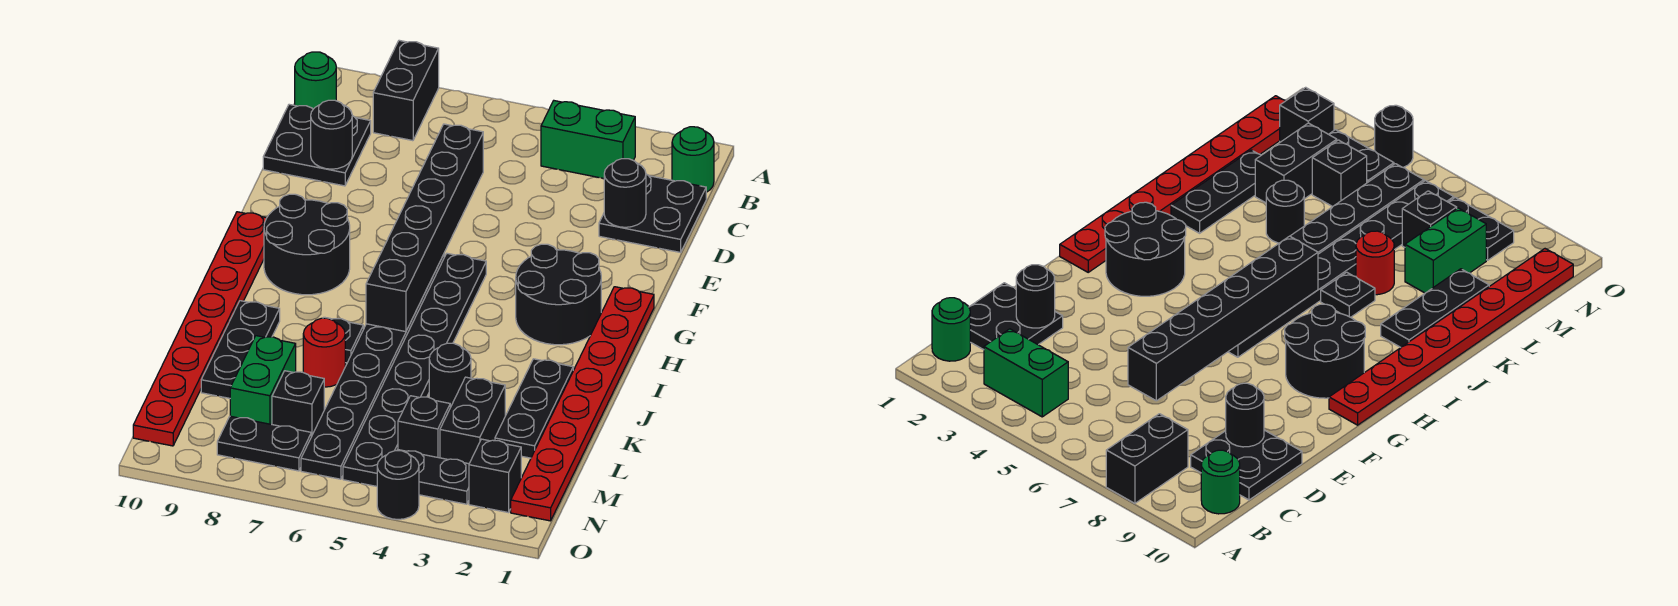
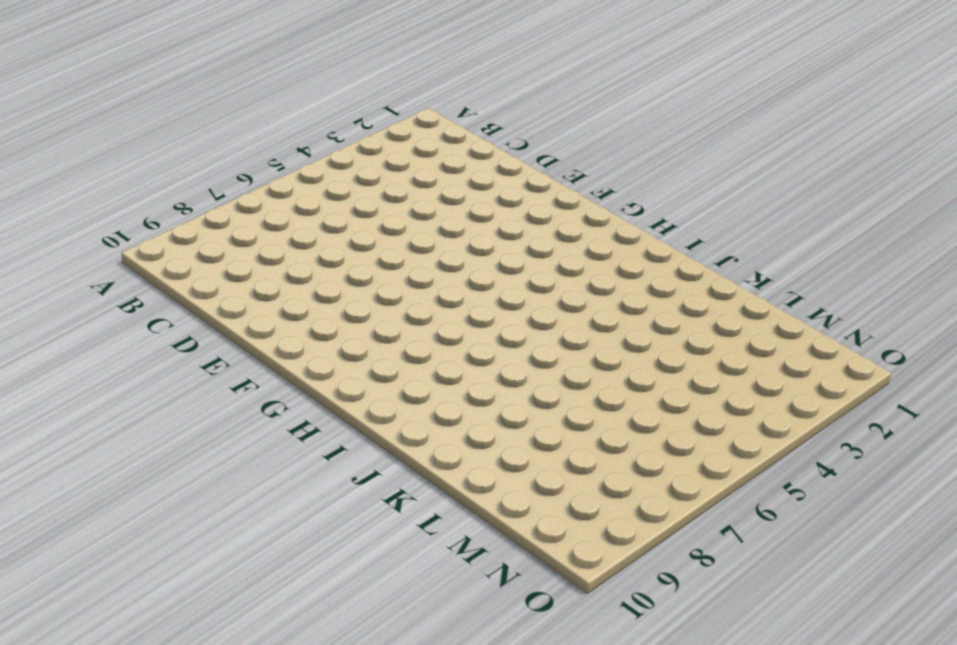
none -> black 1x2 brick [373,40,439,141]
none -> green 1x1 round brick [672,127,714,192]
none -> green 1x2 brick [541,101,635,178]

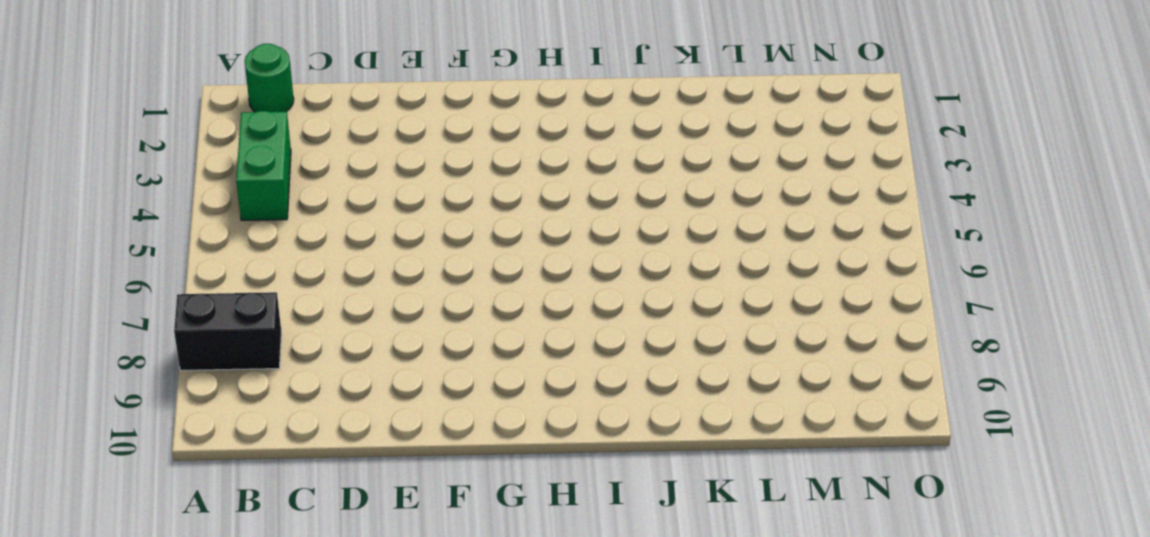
none -> green 1x1 round brick [295,52,336,109]
none -> black 2x2 plate [599,174,706,252]
none -> black 2x2 plate [263,104,371,186]

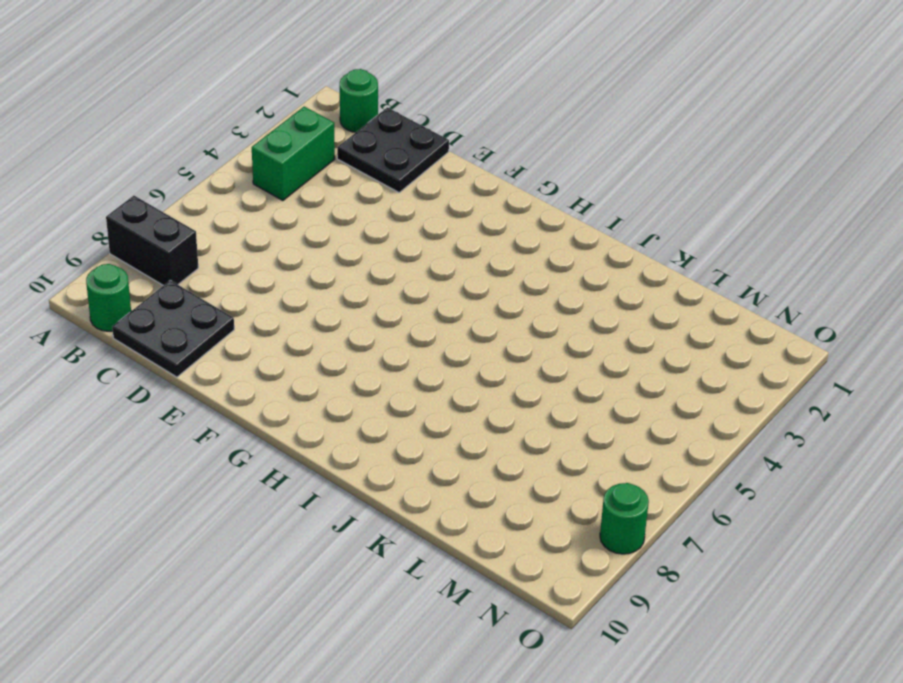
green 1x1 round brick [600,483,649,554] -> none
none -> red 1x8 plate [511,287,654,521]
none -> black 2x2 round brick [516,244,601,345]
none -> black 1x8 plate [343,253,486,486]

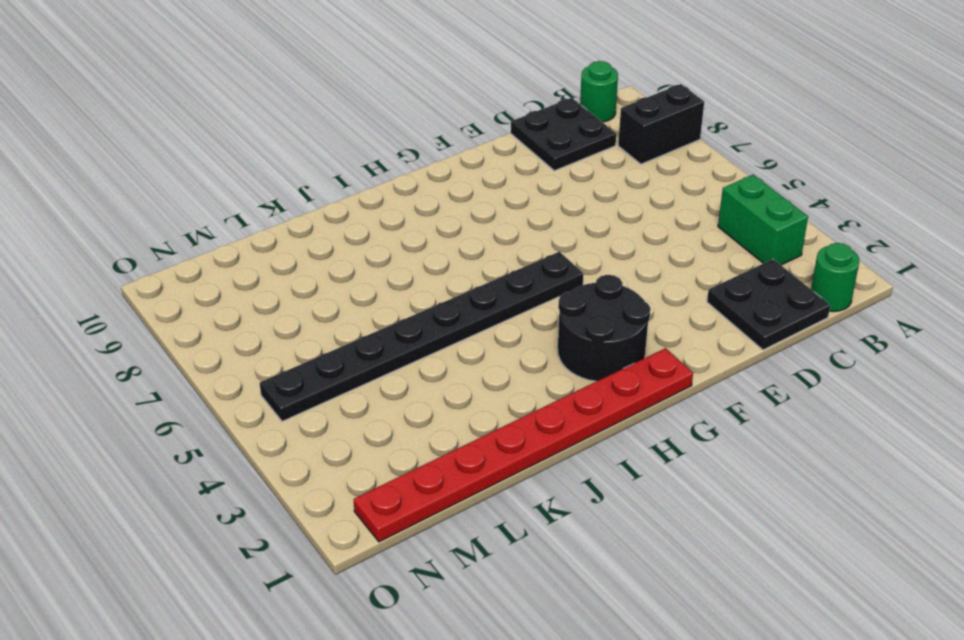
none -> black 1x8 plate [301,254,444,479]
none -> black 2x2 round brick [264,194,350,295]
none -> red 1x8 plate [133,212,266,446]

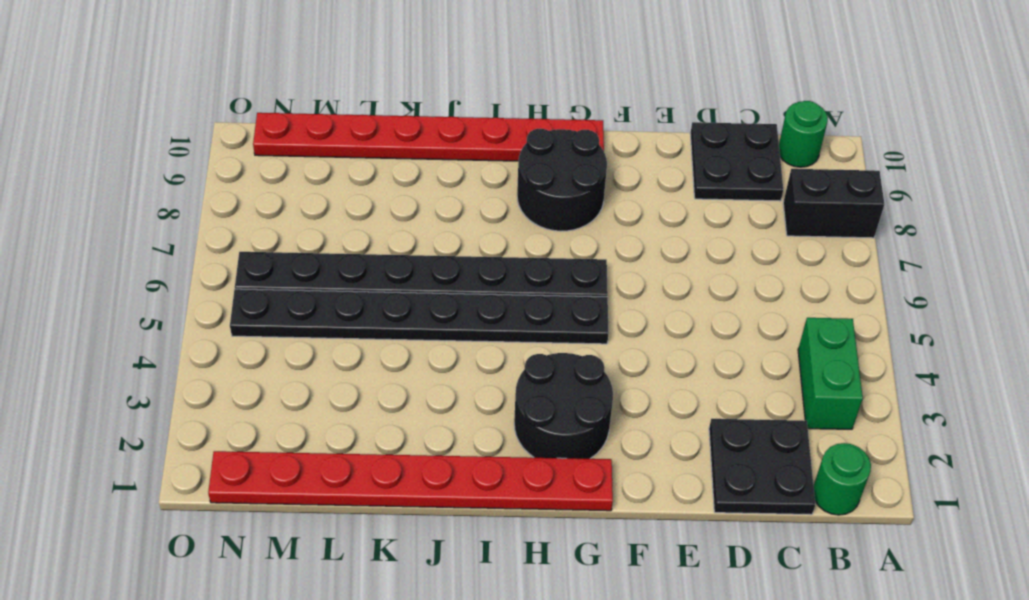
none -> black 1x3 plate [495,359,573,458]
none -> black 1x1 plate [324,317,363,363]
none -> black 1x3 plate [201,301,280,398]

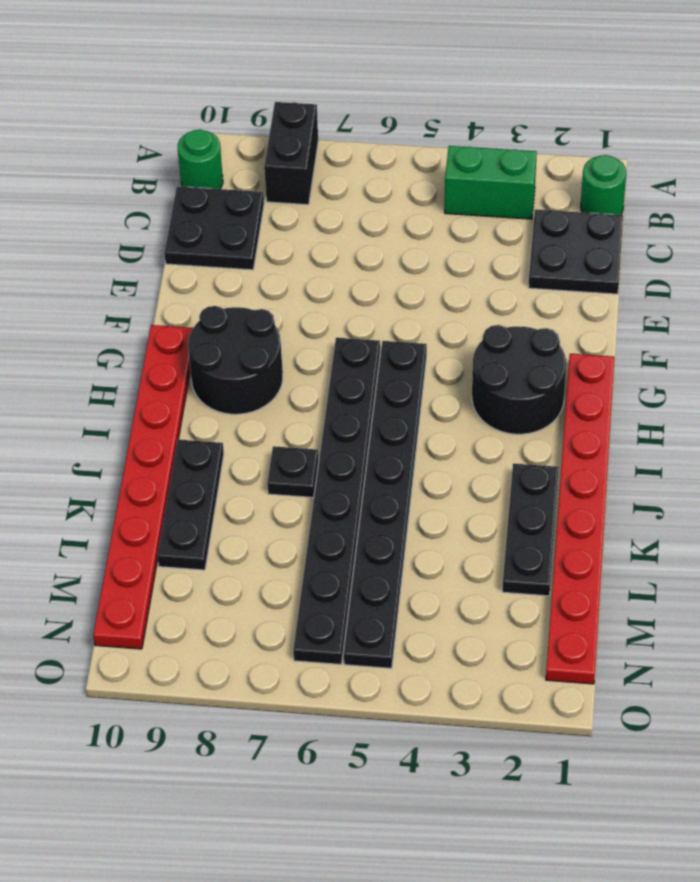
none -> black 1x1 round brick [429,343,471,407]
none -> red 1x1 round brick [303,318,345,387]
none -> black 1x2 brick [440,377,505,464]

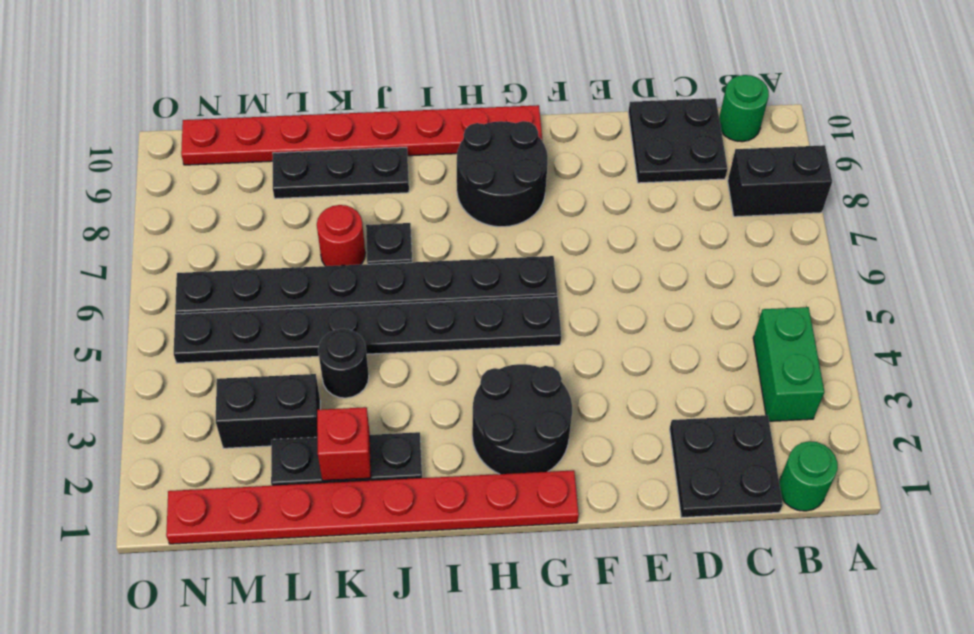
red 1x1 brick [317,407,371,481] -> none
none -> green 1x2 brick [230,336,296,424]
none -> black 1x1 brick [398,396,450,458]
none -> black 1x1 brick [272,371,324,437]

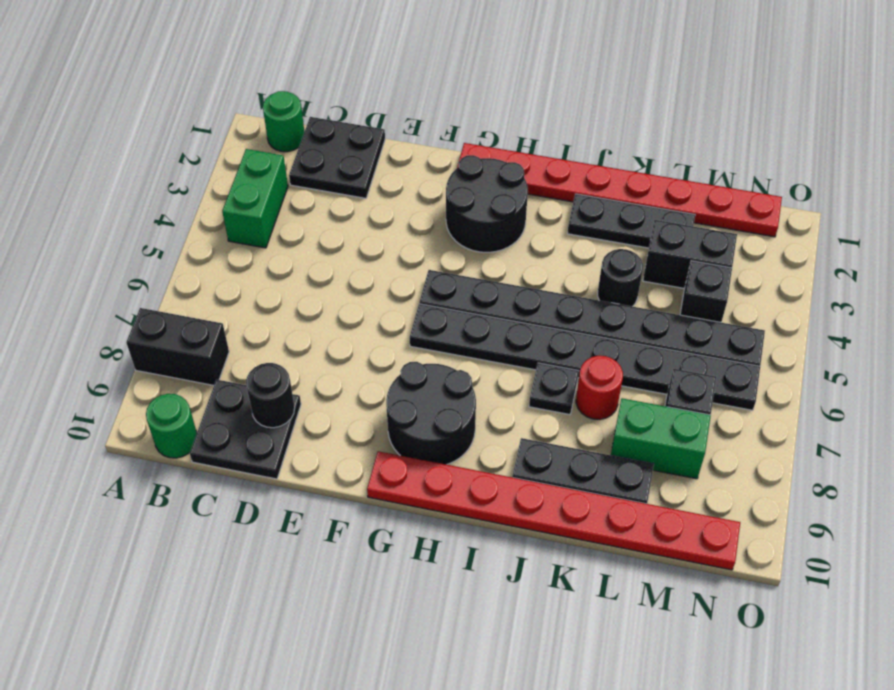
none -> black 1x1 brick [469,439,521,513]
none -> black 1x2 plate [397,450,469,504]
none -> black 1x2 plate [217,416,311,471]

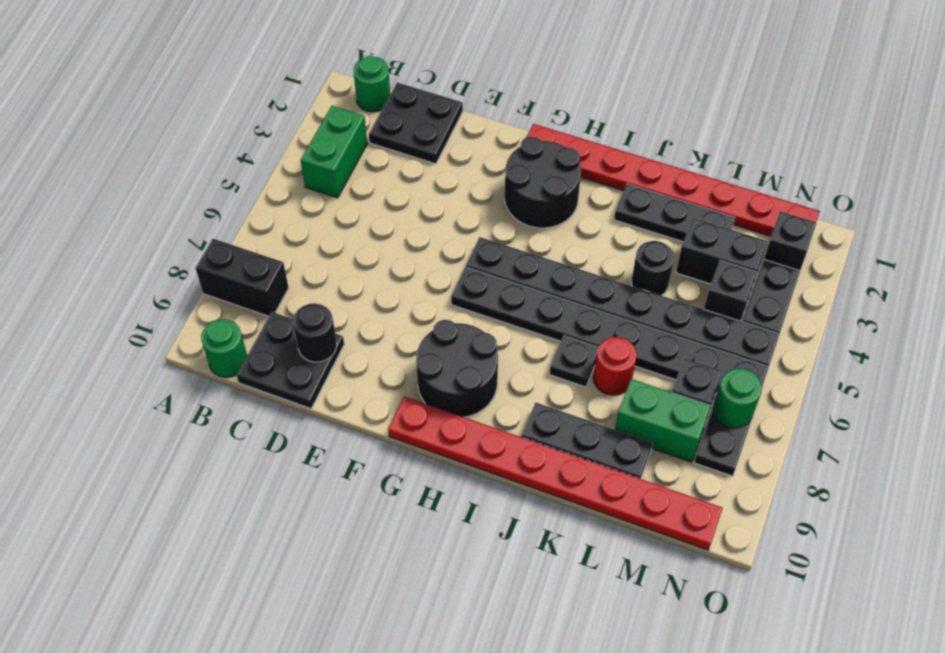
green 1x1 round brick [713,368,762,428] -> none
none -> black 1x1 round brick [377,451,419,519]
none -> black 1x1 round brick [604,159,646,227]
none -> black 1x6 brick [366,124,483,332]

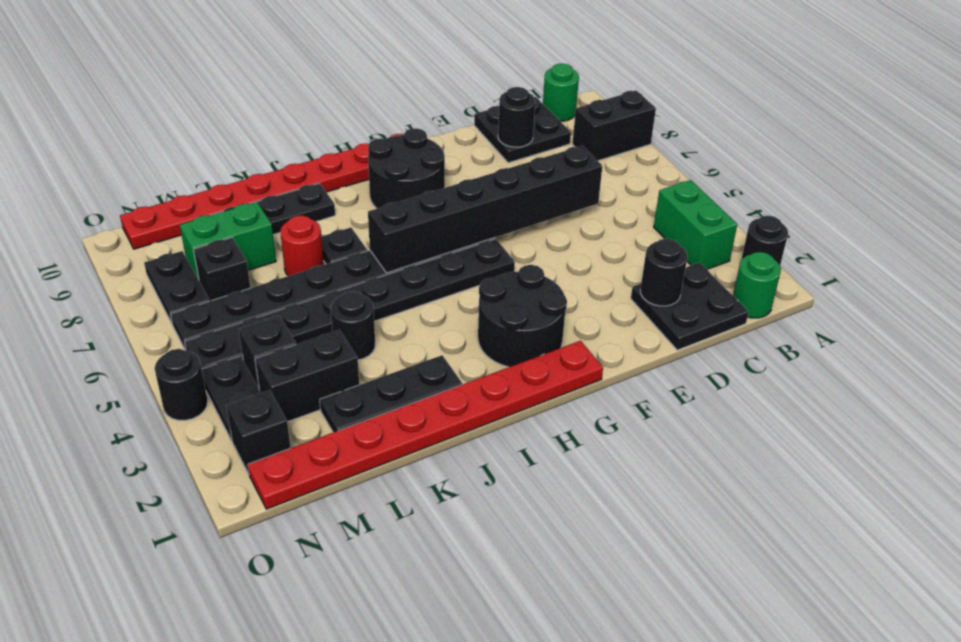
black 1x1 round brick [741,216,788,265] -> none

